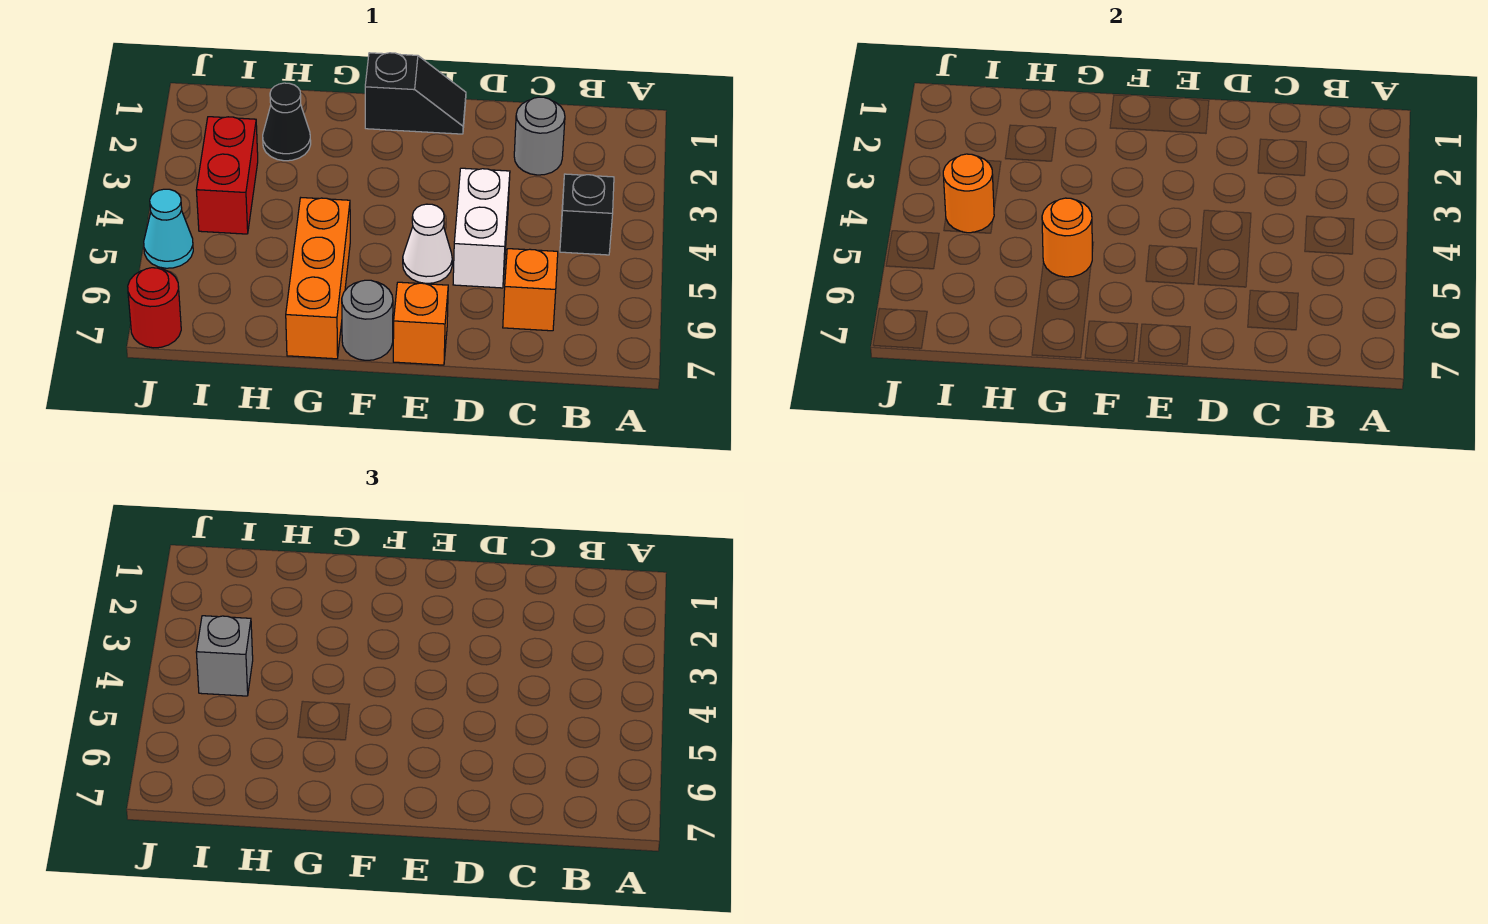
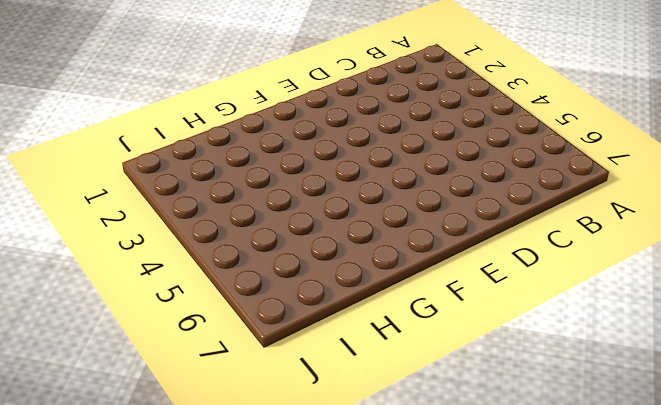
none -> black 1x1 brick [560,174,614,255]
none -> grey 1x1 round brick [514,97,565,175]
none -> orange 1x1 brick [503,249,558,331]

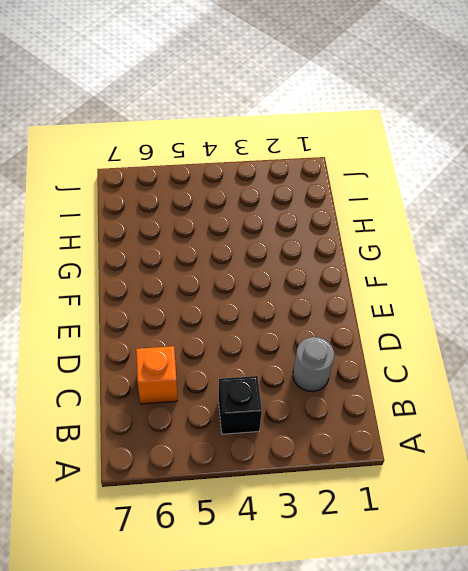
none -> white 1x2 brick [453,168,510,288]
none -> black 1x2 slope [365,53,466,134]
none -> white 1x1 cone [403,204,452,283]

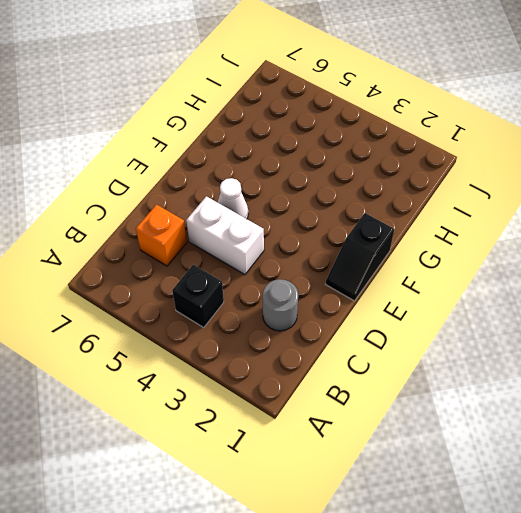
none -> orange 1x1 brick [393,282,448,365]
none -> grey 1x1 round brick [342,280,393,360]
none -> orange 1x3 brick [286,198,350,359]

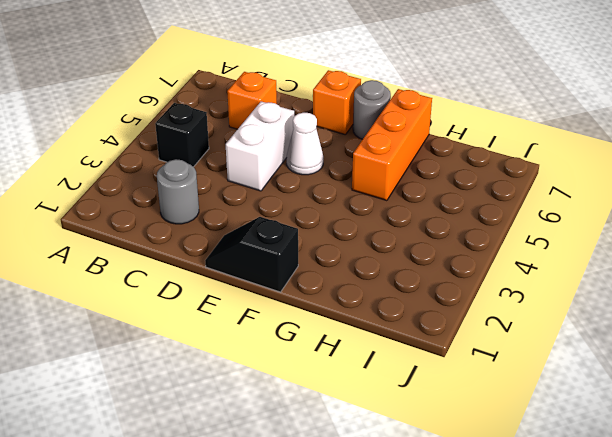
none -> black 1x1 cone [263,83,311,161]
none -> red 1x2 brick [196,117,258,234]
none -> cyan 1x1 cone [144,189,193,268]

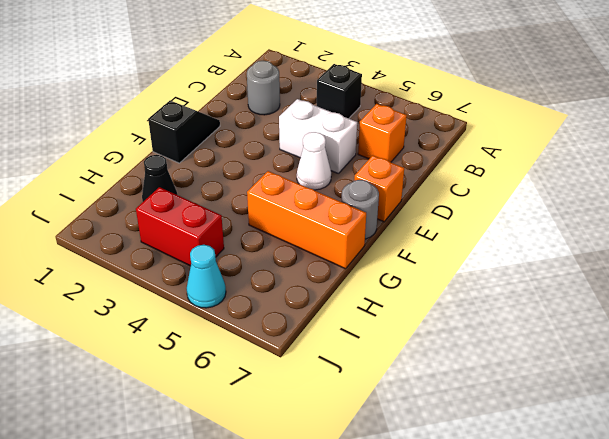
none -> red 1x1 round brick [128,268,181,348]
none -> orange 1x1 round brick [1042,198,1092,277]
none -> orange 1x1 round brick [943,154,994,233]

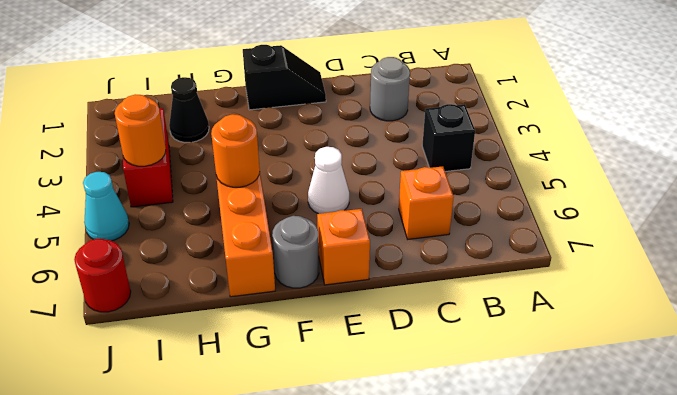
none -> white 1x2 brick [453,168,510,288]
none -> grey 1x1 brick [196,616,253,696]

